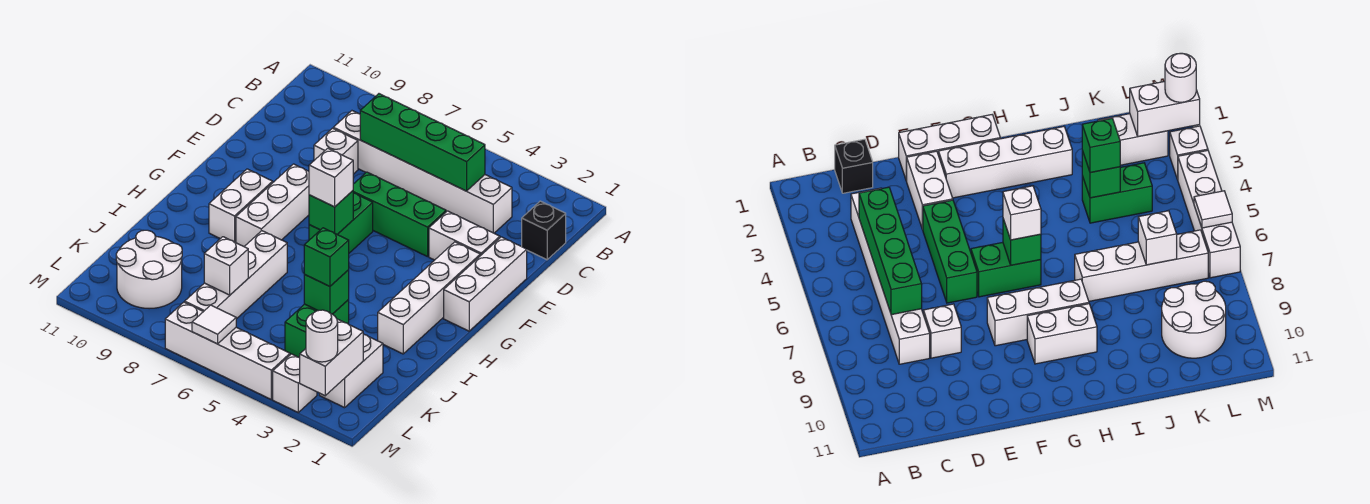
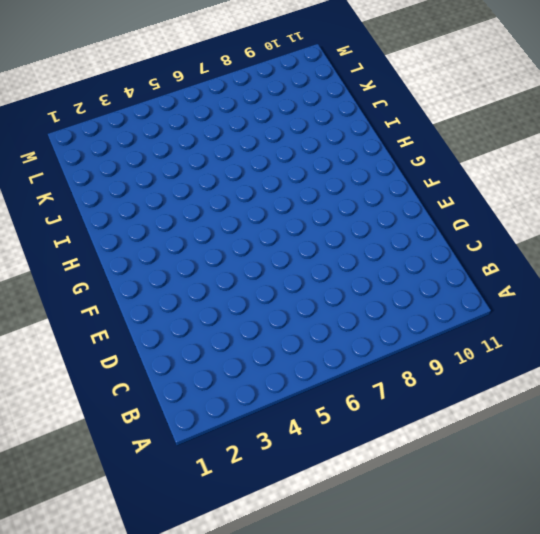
none -> black 1x1 brick [522,201,566,260]
none -> white 1x6 brick [333,111,512,233]
none -> white 1x1 brick [314,128,358,174]

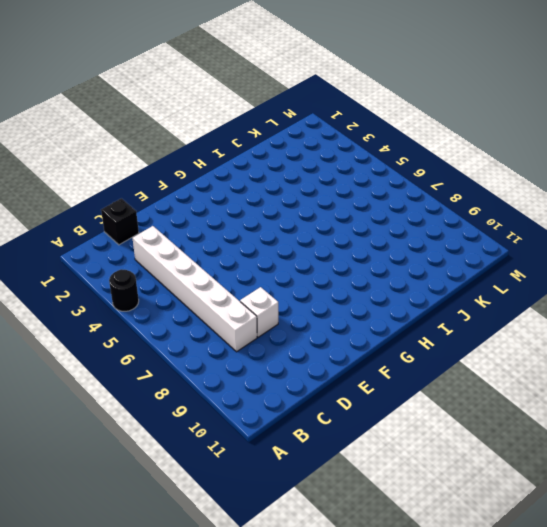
black 1x1 round brick [109,269,139,311] -> none
none -> white 1x3 brick [444,237,527,331]
none -> white 1x2 brick [429,211,500,260]
none -> green 1x3 brick [353,172,446,257]

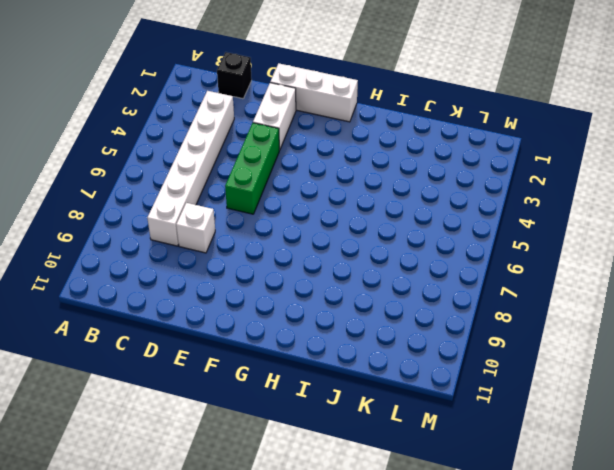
none -> white 1x4 brick [378,242,480,354]
none -> green 1x2 brick [309,193,373,253]
none -> white 1x3 brick [236,164,309,246]

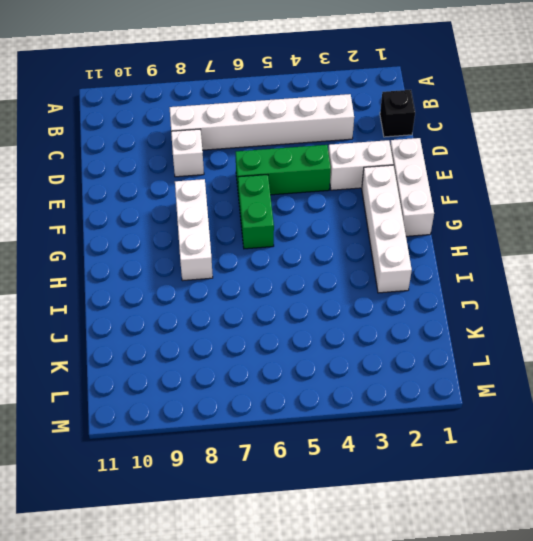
none -> white 1x2 brick [209,169,273,243]
none -> white 1x4 brick [185,231,287,319]
none -> green 1x2 brick [285,300,349,358]

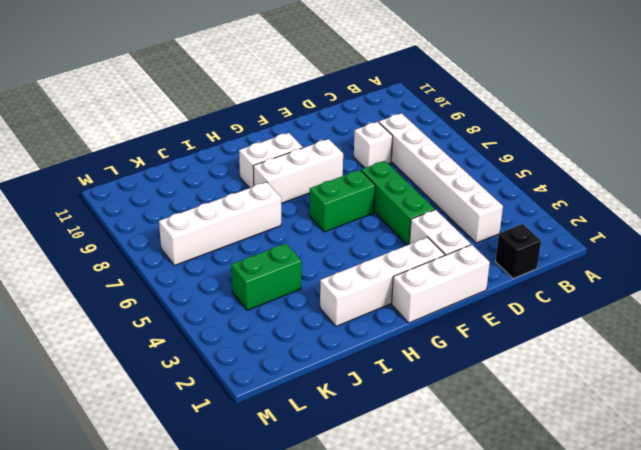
none -> white 1x2 brick [319,334,383,408]
none -> white 2x2 round brick [116,230,182,309]
none -> white 1x1 brick [273,354,317,412]

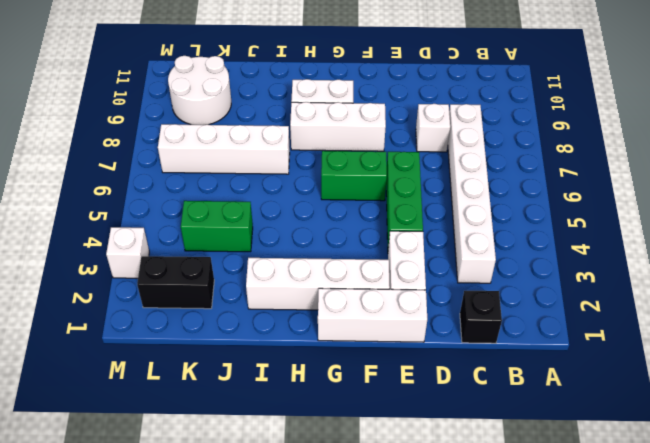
black 1x2 brick [137,256,214,309] -> white 1x2 brick [319,334,383,408]
none -> white 1x4 brick [165,302,290,399]
none -> green 1x4 brick [360,94,485,191]
none -> green 1x1 brick [309,191,353,235]

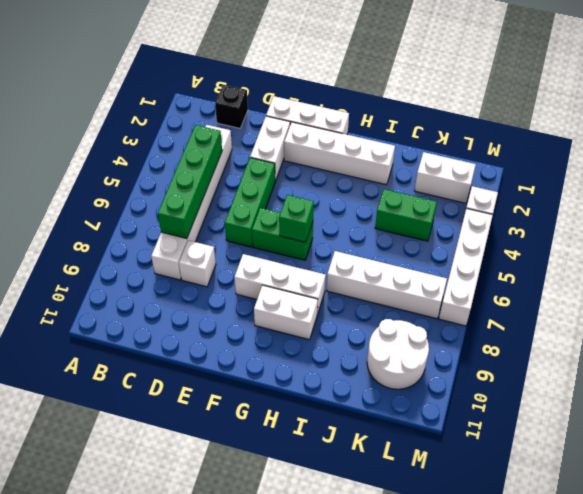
none -> green 1x1 brick [304,270,349,314]
none -> white 1x1 brick [204,237,248,295]
none -> white 1x2 brick [300,319,363,396]

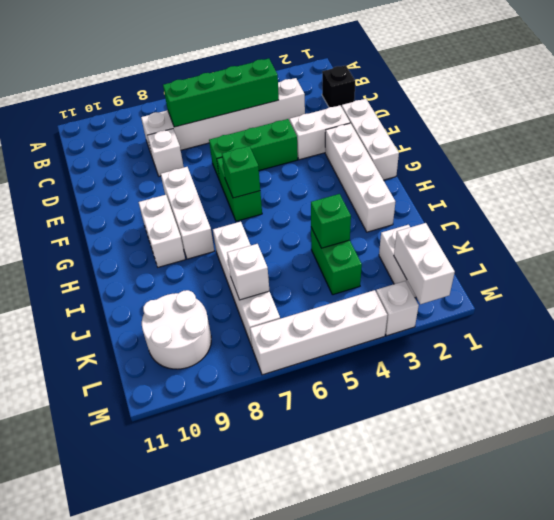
none -> white 1x1 tile [192,305,236,344]
none -> white 1x1 brick [309,148,353,207]
none -> green 1x1 brick [304,228,349,286]

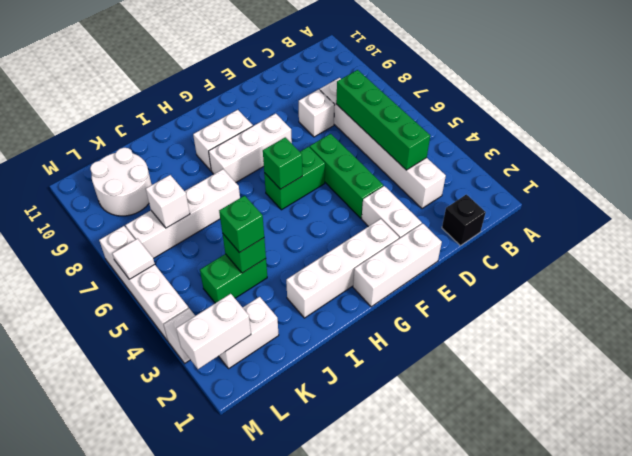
none -> white 1x1 brick [309,148,353,207]
none -> white 1x1 round brick [306,310,338,362]

